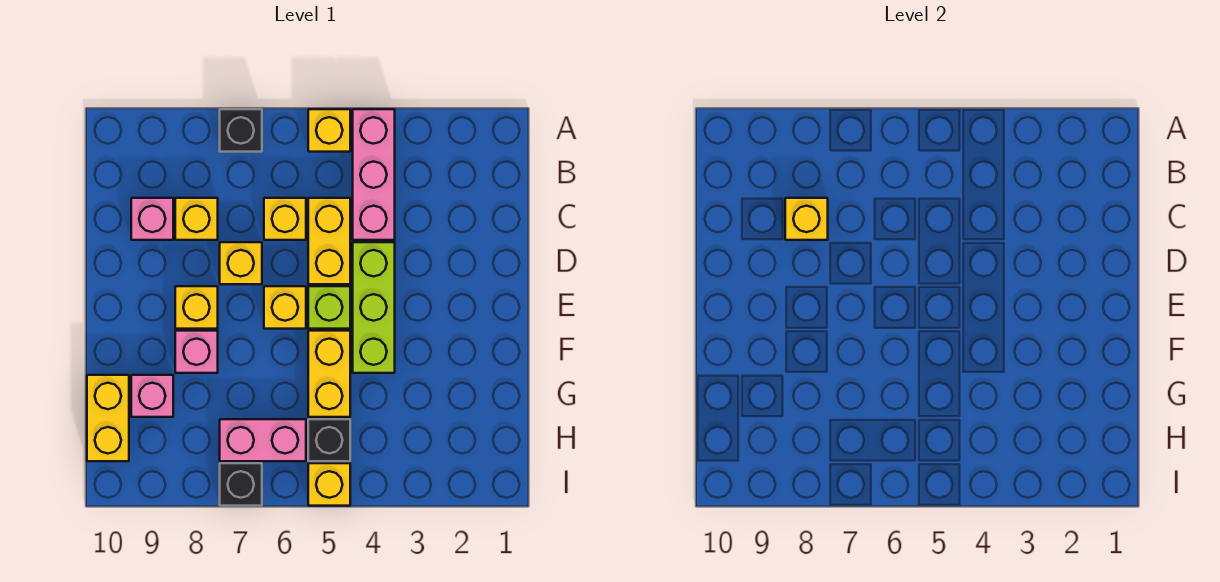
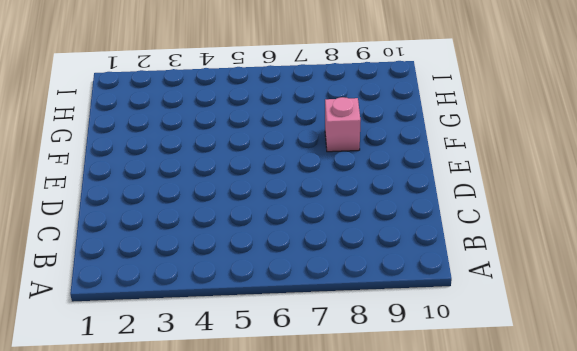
none -> pink 1x3 brick [353,109,395,240]
none -> yellow 1x1 brick [308,109,350,152]
none -> black 1x1 brick [220,109,262,152]

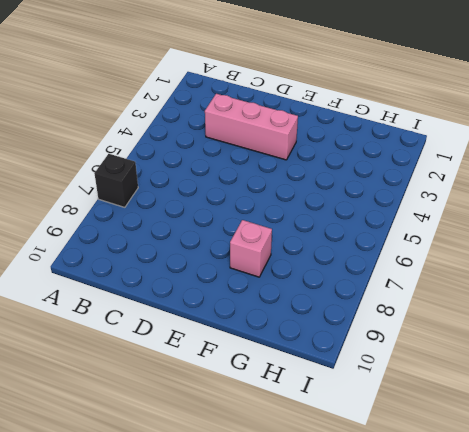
pink 1x3 brick [205,94,298,160] -> pink 1x3 brick moved to [353,109,395,240]
none -> yellow 1x1 brick [308,109,350,152]
none -> yellow 1x2 brick [308,198,350,284]
none -> yellow 1x1 brick [264,198,306,240]

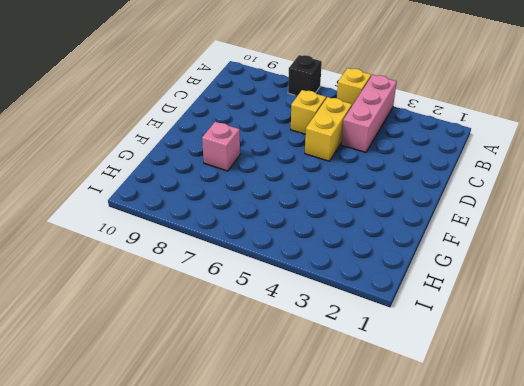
none -> yellow 1x1 brick [175,198,218,240]
none -> pink 1x1 brick [131,198,173,240]
none -> lime 1x3 brick [353,242,395,373]

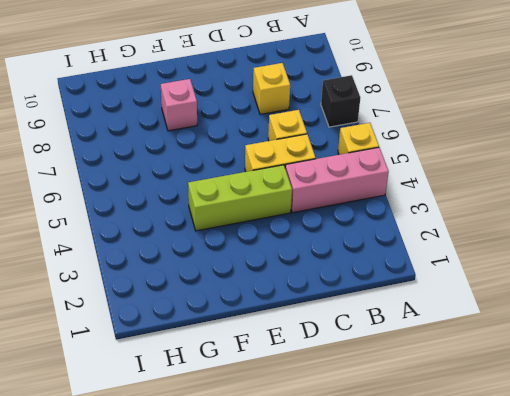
none -> pink 1x1 brick [131,198,173,240]
none -> yellow 1x1 brick [220,242,262,284]
none -> lime 1x1 brick [308,286,350,329]

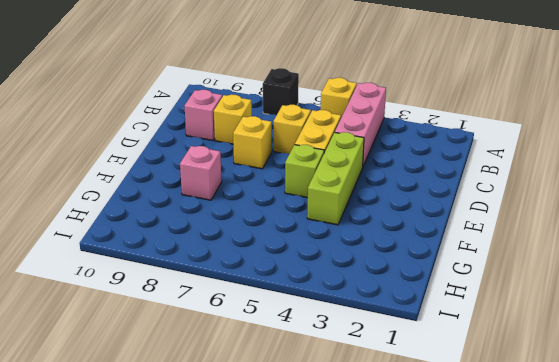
none -> yellow 1x1 brick [264,286,306,329]
none -> yellow 1x1 brick [175,286,218,329]
none -> yellow 1x2 brick [308,331,350,417]

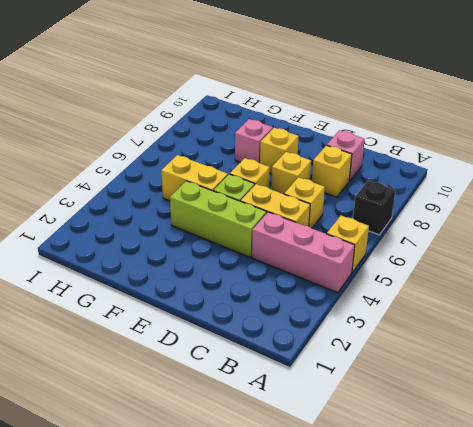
none -> pink 1x1 brick [131,375,173,417]
none -> yellow 1x2 brick [87,375,129,461]
none -> black 1x1 brick [308,419,350,461]

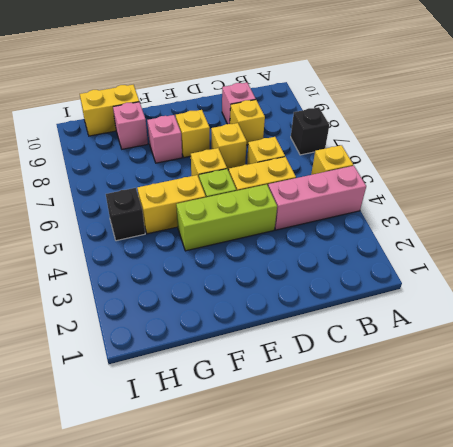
none -> pink 1x2 brick [220,419,306,461]
none -> yellow 1x1 brick [308,463,350,506]
none -> black 1x1 brick [220,463,262,506]

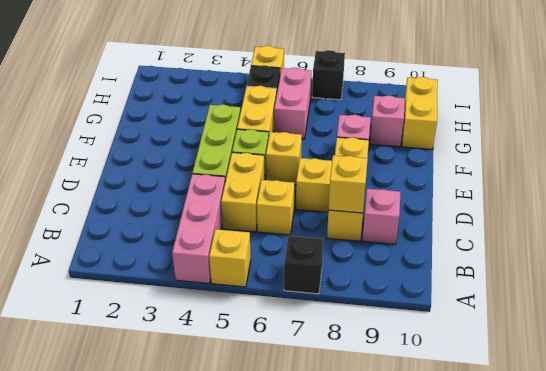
pink 1x2 brick [274,68,311,139] -> pink 1x2 brick turned to [220,419,306,461]

